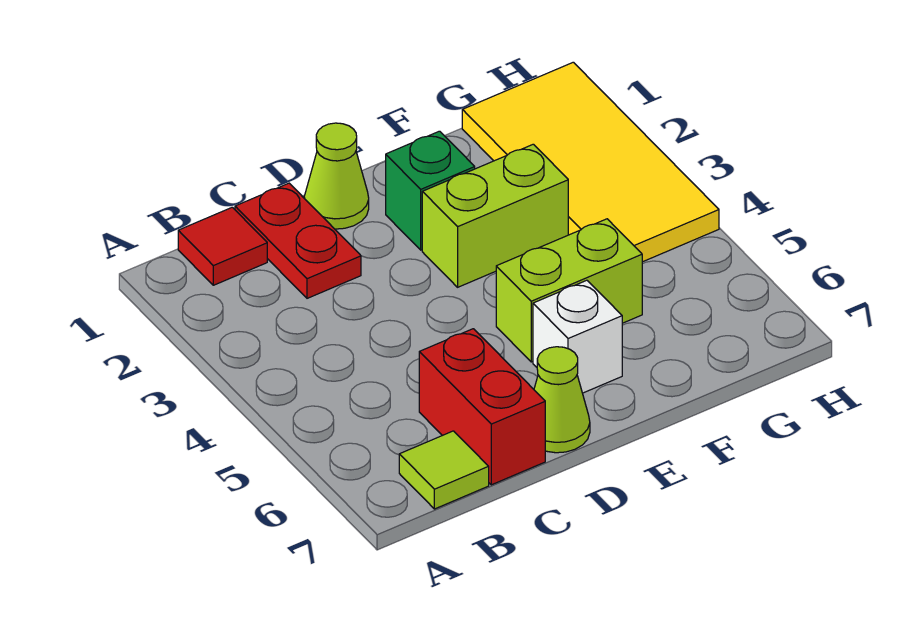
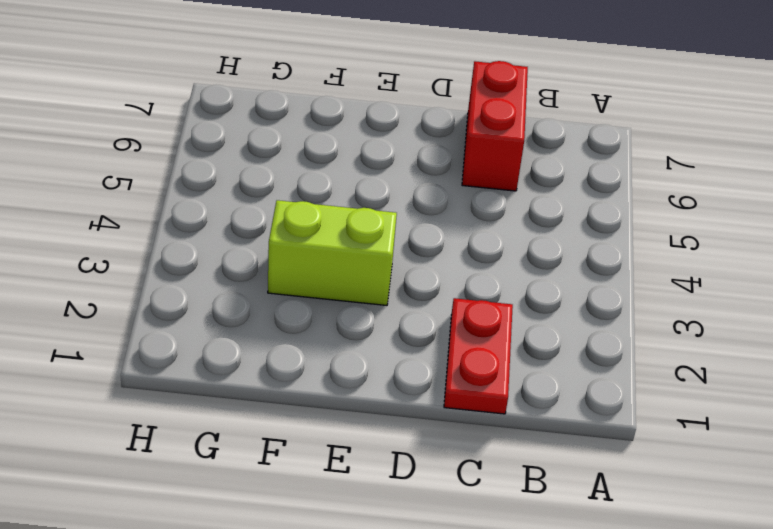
none -> red 1x1 tile [178,207,267,285]
none -> lime 1x1 tile [399,431,489,509]

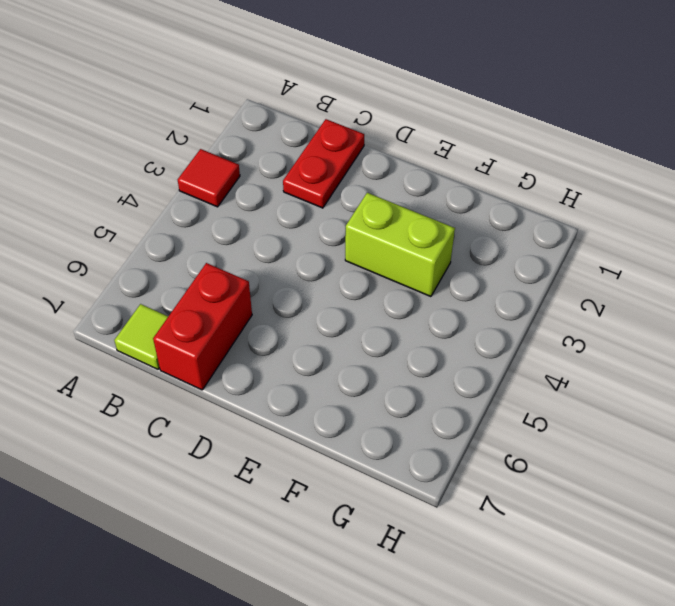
red 1x1 tile [178,149,240,207] -> red 1x1 tile moved to [178,207,267,285]
none -> lime 1x1 cone [304,123,369,229]
none -> lime 1x1 cone [534,347,590,453]

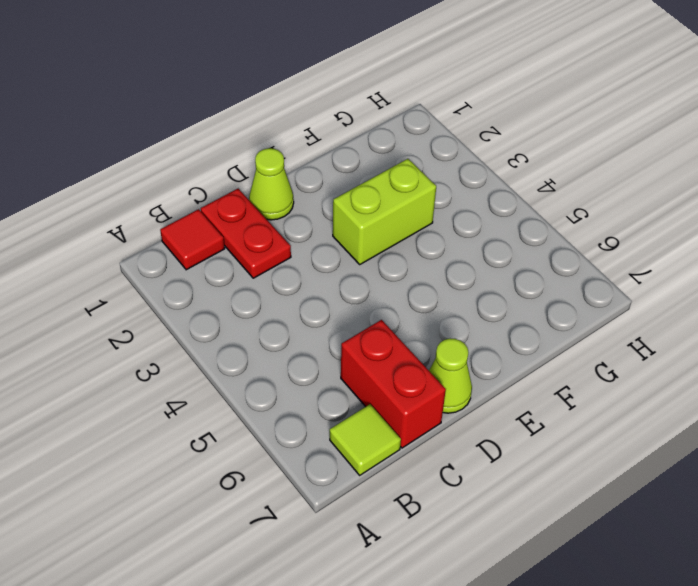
none -> green 1x1 brick [386,131,475,250]
none -> lime 1x2 brick [496,219,642,362]

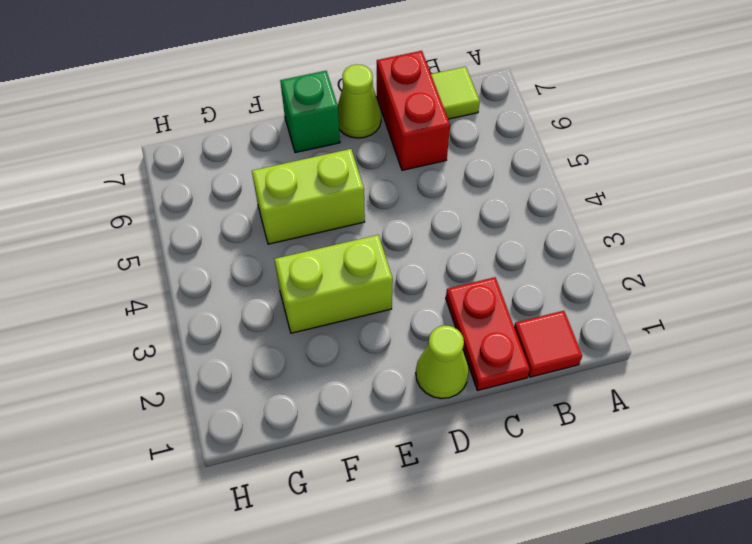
green 1x1 brick [280,71,340,153] -> green 1x1 brick moved to [386,131,475,250]
none -> white 1x1 brick [533,280,622,393]
none -> yellow 2x4 tile [462,62,719,262]

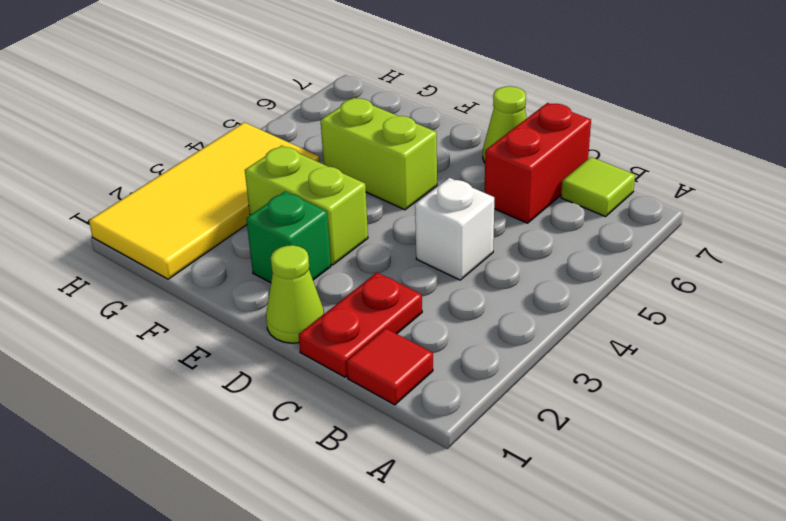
white 1x1 brick [415,178,494,280] -> white 1x1 brick moved to [533,280,622,393]

